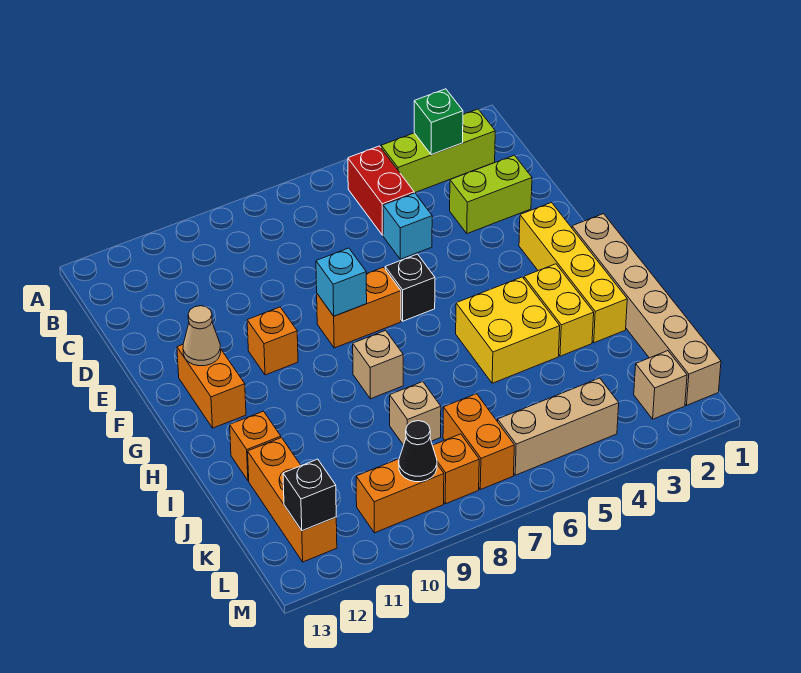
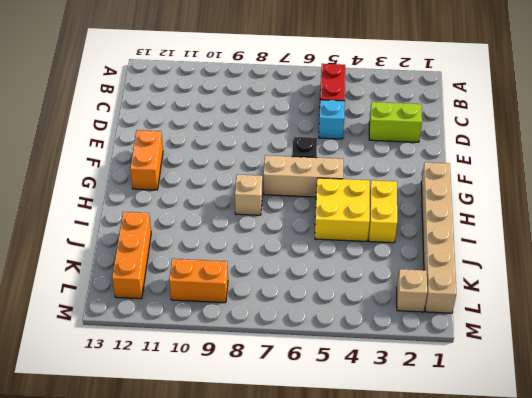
tan 1x3 brick [264,155,343,197] -> tan 1x3 brick moved to [498,378,619,475]
none -> lime 1x3 brick [381,109,495,193]
none -> yellow 1x4 brick [519,203,627,343]
none -> orange 1x2 brick [317,267,401,348]

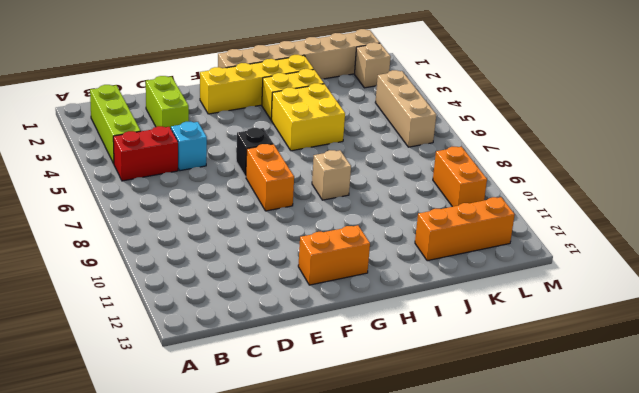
none -> orange 1x1 brick [247,307,298,375]
none -> orange 1x1 brick [230,411,281,481]
none -> tan 1x1 brick [390,382,441,445]

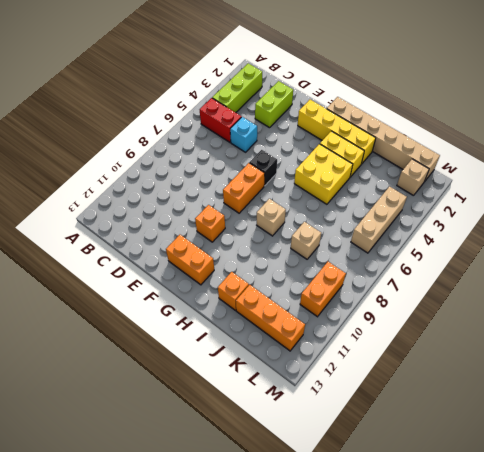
none -> orange 1x2 brick [443,394,514,490]
none -> orange 1x1 brick [432,434,479,504]
none -> green 1x1 brick [414,89,463,155]

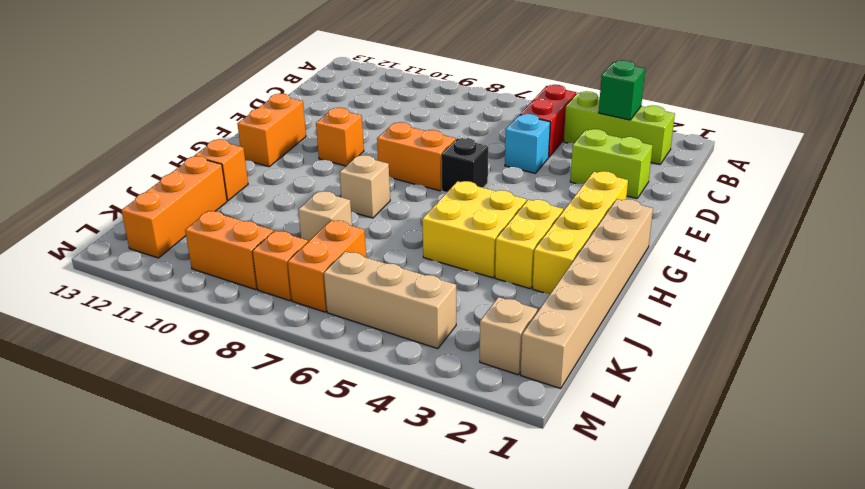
none -> cyan 1x1 brick [316,248,367,316]
none -> tan 1x1 cone [183,306,221,366]
none -> black 1x1 cone [399,421,437,482]

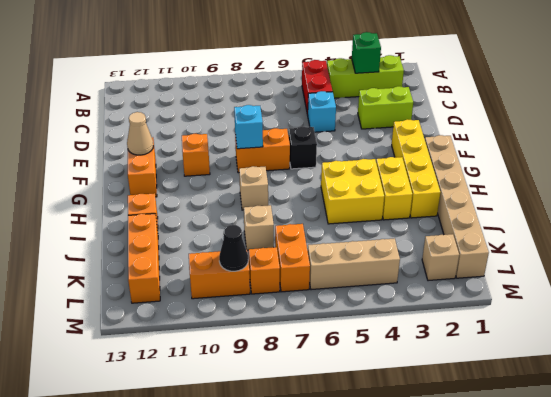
none -> black 1x1 brick [283,459,336,531]

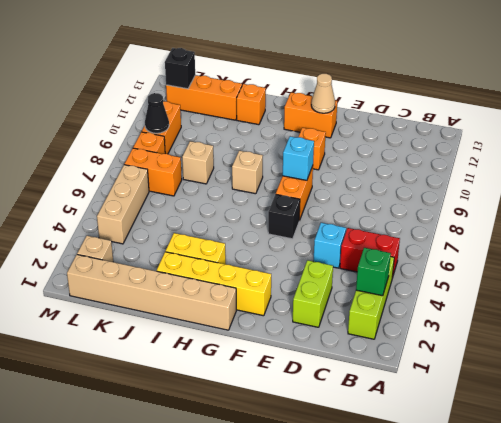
none -> yellow 2x2 brick [456,277,560,383]

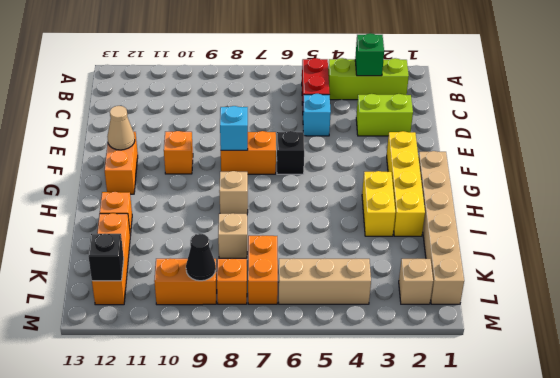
none -> yellow 2x2 brick [456,277,560,383]

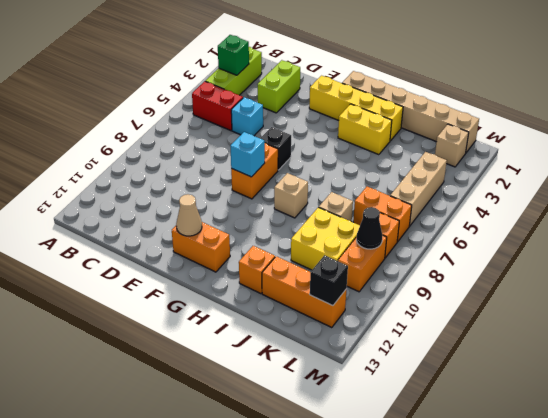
yellow 2x2 brick [291,207,360,270] -> yellow 2x2 brick moved to [456,277,560,383]
none -> orange 1x1 brick [247,307,298,375]

